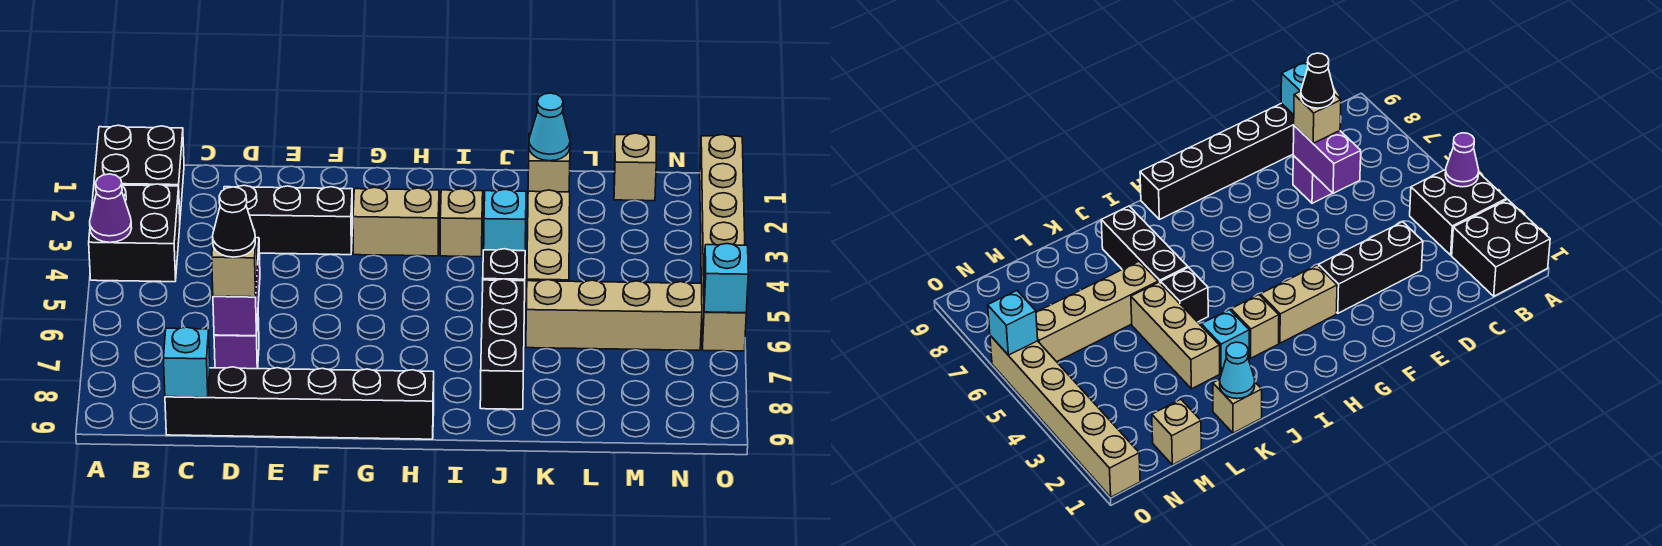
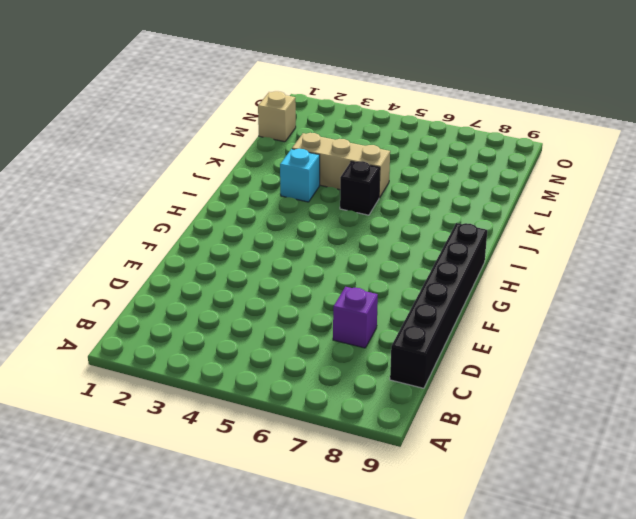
none -> black 2x2 brick [94,125,184,215]
none -> black 2x2 brick [89,184,180,282]
none -> black 1x3 brick [224,185,353,255]

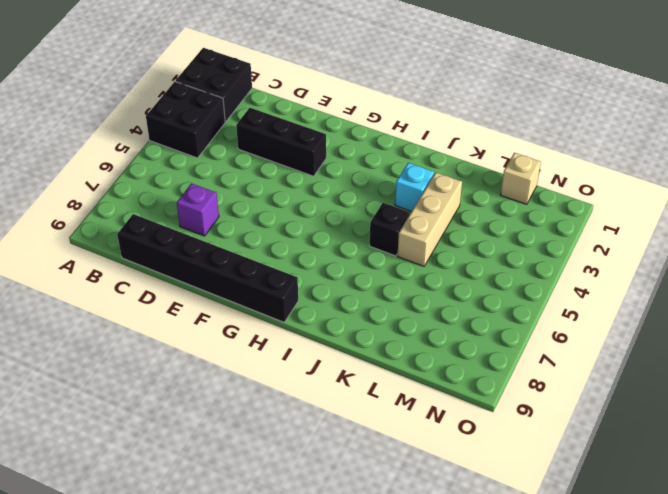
none -> tan 1x2 brick [353,187,439,256]
none -> tan 1x1 brick [440,189,483,257]
none -> black 1x3 brick [480,279,525,409]

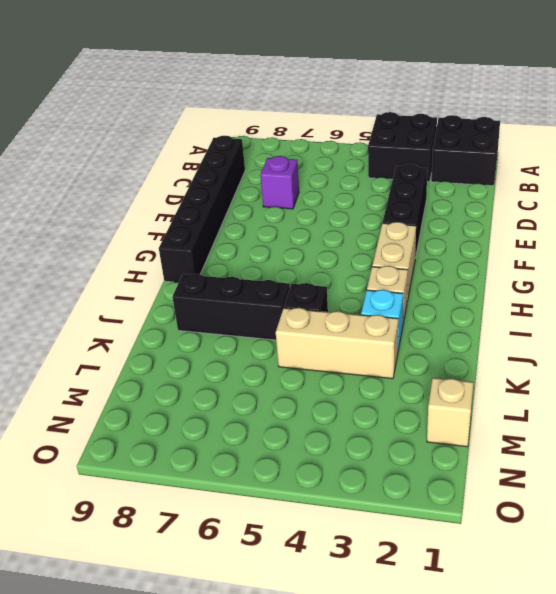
none -> tan 1x1 brick [528,133,570,192]
none -> tan 1x4 brick [526,280,702,350]
none -> tan 1x6 brick [700,135,746,351]

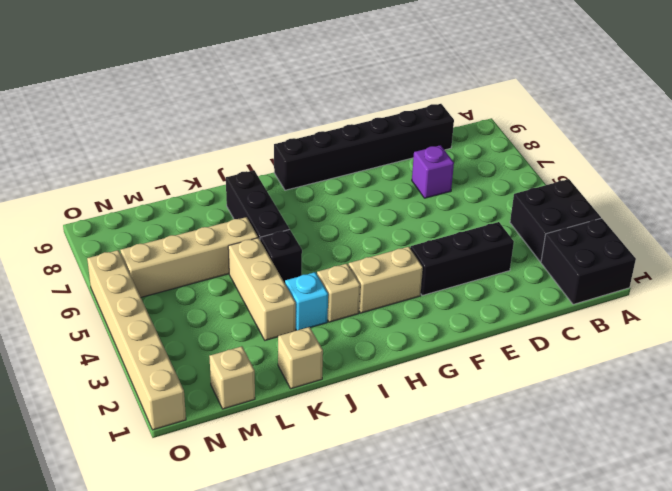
none -> purple 1x1 cone [90,174,132,242]
none -> cyan 1x1 brick [163,327,210,397]
none -> purple 1x2 brick [213,238,260,336]

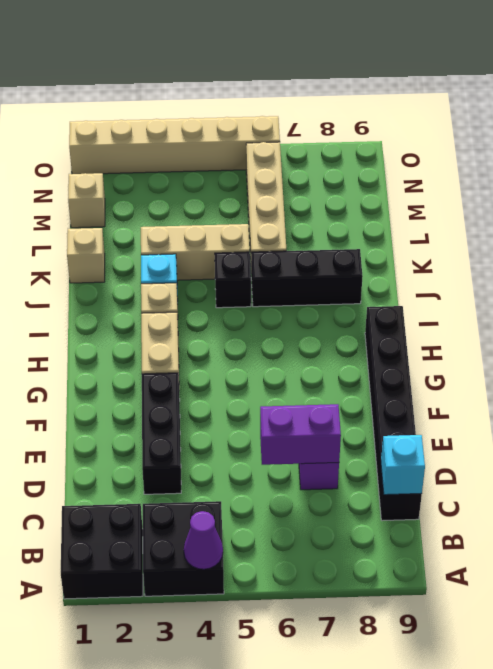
none -> cyan 1x1 cone [529,93,570,161]
none -> cyan 1x1 brick [704,244,748,313]
none -> tan 1x1 brick [212,229,257,297]

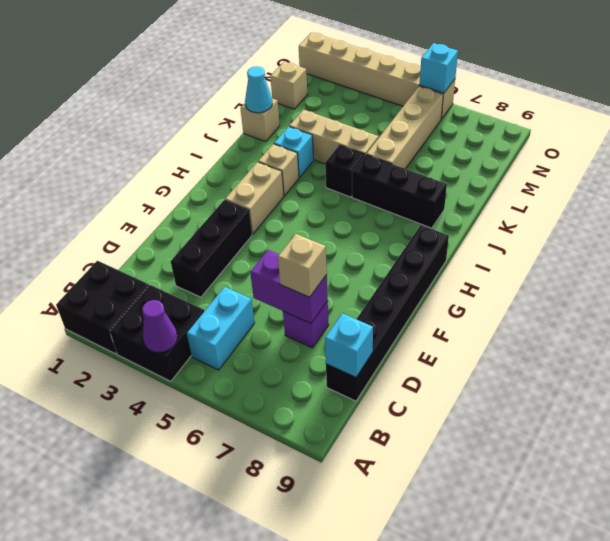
cyan 1x2 brick [187,287,255,370] -> none
none -> black 1x1 cone [213,187,255,257]

